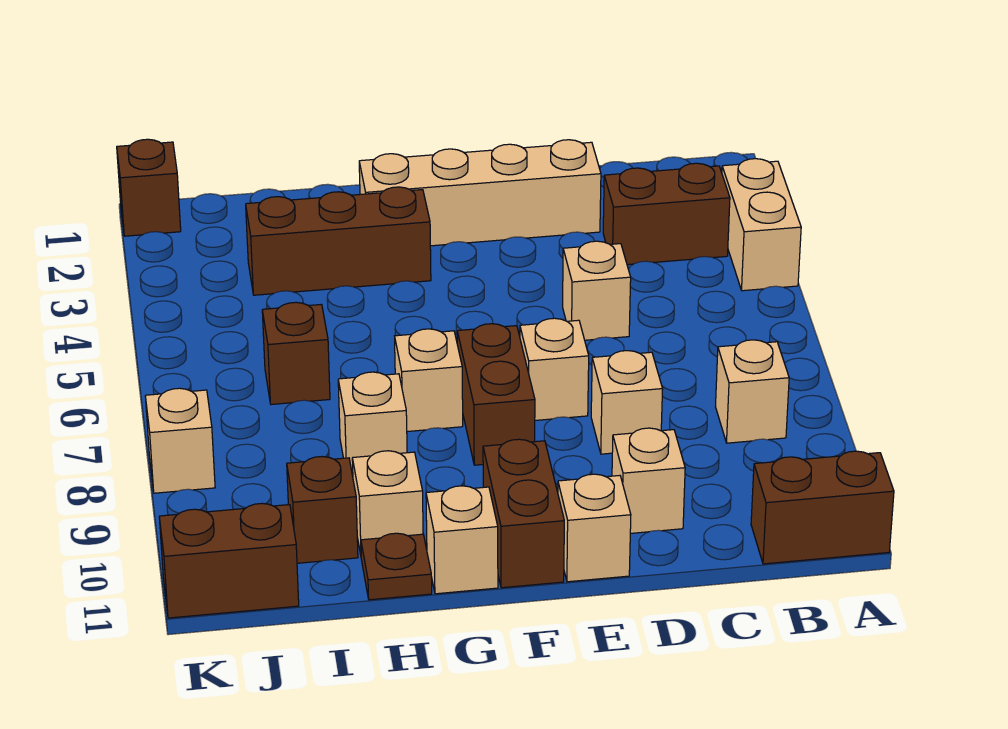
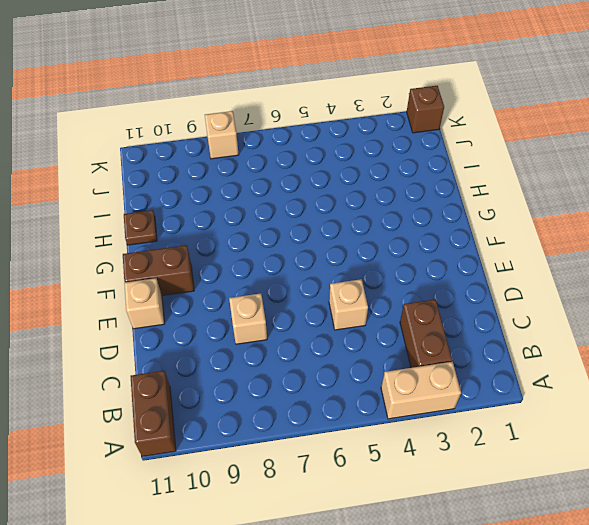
none -> tan 1x1 brick [715,340,789,443]
none -> tan 1x4 brick [359,140,601,246]
none -> tan 1x1 brick [612,428,685,533]

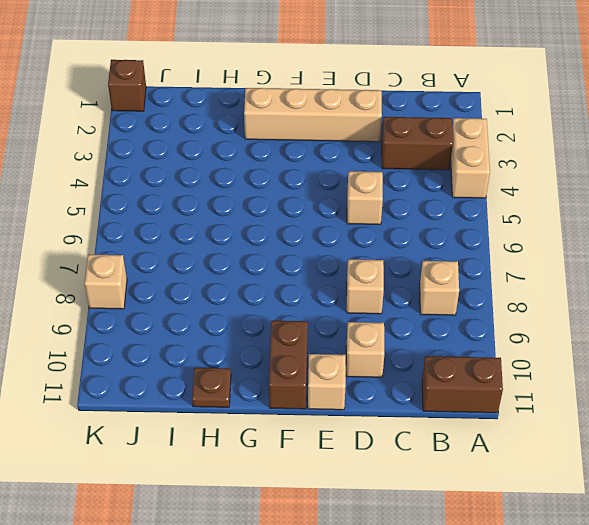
none -> tan 1x1 brick [520,318,589,420]
none -> brown 1x2 brick [457,324,535,465]
none -> brown 1x3 brick [246,187,431,295]

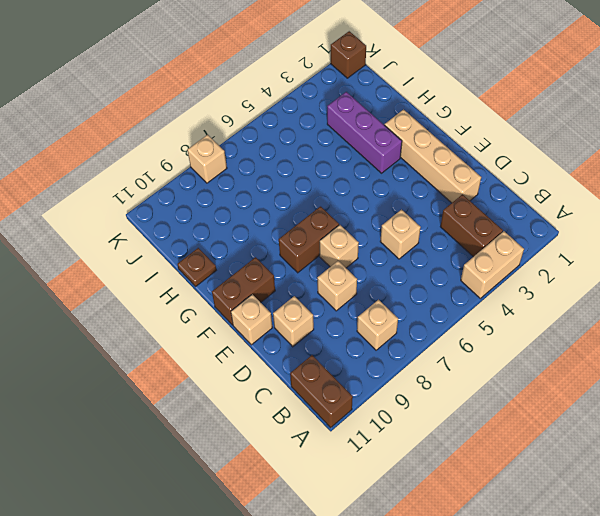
purple 1x3 brick [327,92,402,173] -> brown 1x3 brick [246,187,431,295]
none -> tan 1x1 brick [395,329,463,432]
none -> tan 1x1 brick [426,486,498,594]
none -> tan 1x1 brick [338,372,407,476]

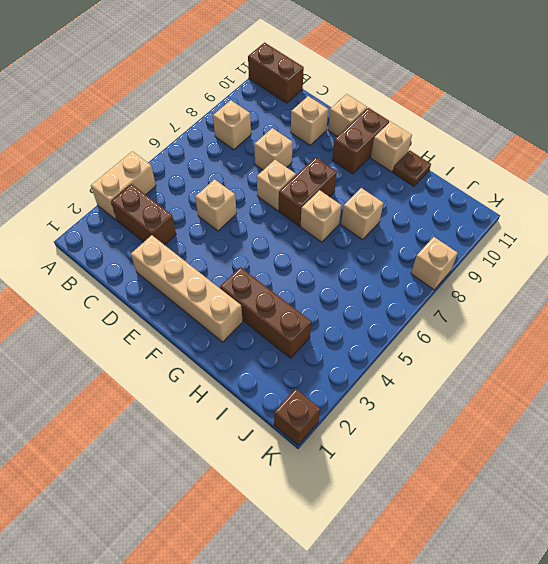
none -> tan 1x1 brick [352,451,423,554]
none -> brown 1x1 brick [262,302,330,405]
none -> brown 1x1 brick [287,457,358,563]

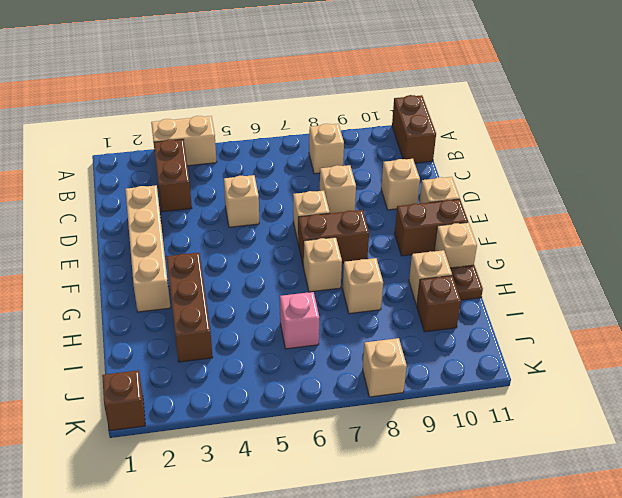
pink 1x1 brick [280,292,319,349] -> brown 1x1 brick [262,302,330,405]
none -> brown 1x2 brick [159,503,299,618]

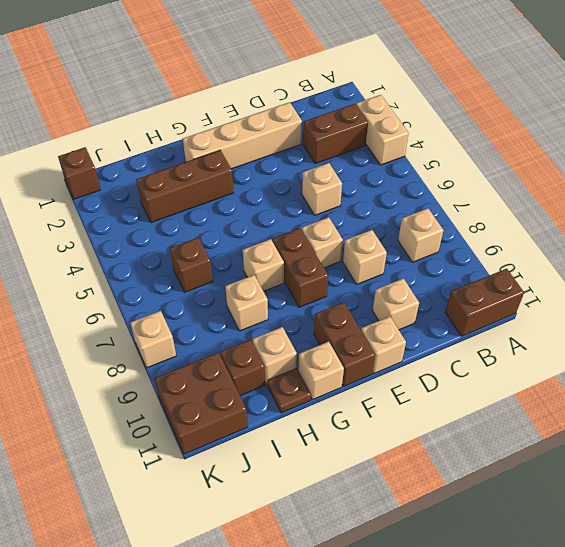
brown 2x2 brick [154,352,248,454] -> brown 1x2 brick [159,503,299,618]

